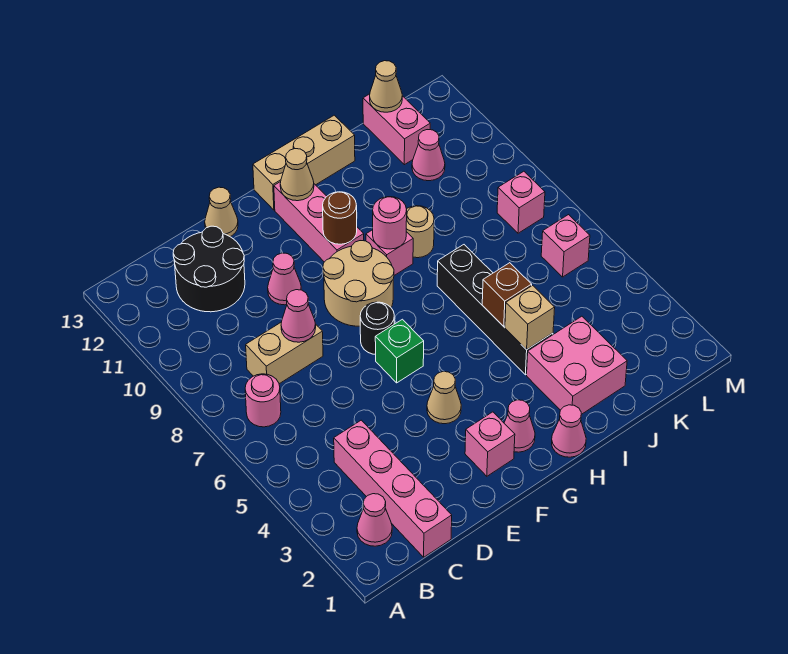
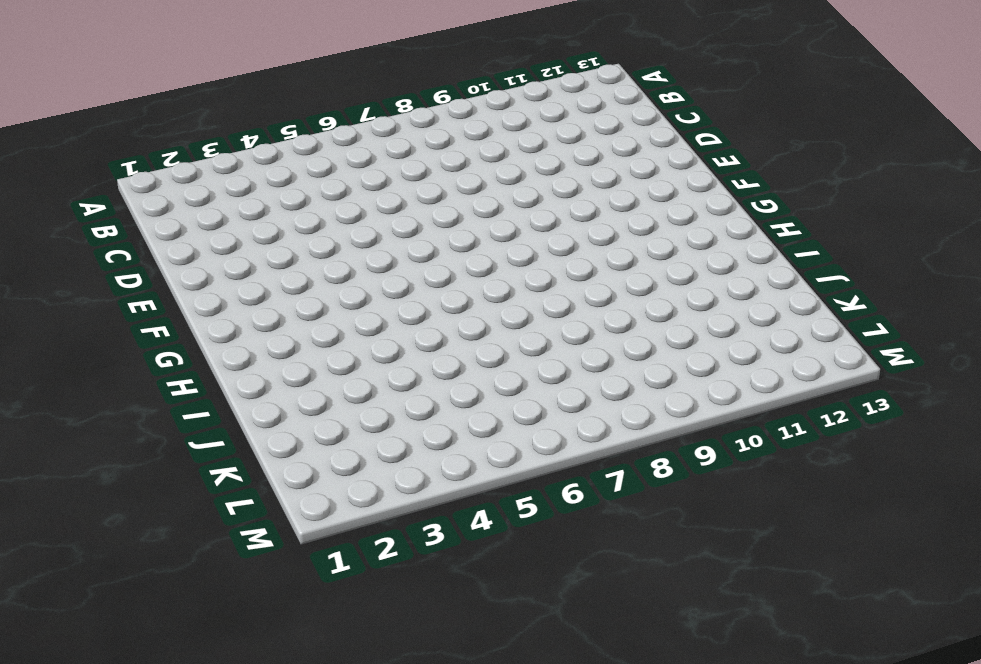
none -> pink 1x1 cone [357,494,392,546]
none -> pink 1x1 round brick [245,374,281,427]
none -> pink 1x4 brick [334,420,452,557]
none -> tan 1x2 brick [246,322,323,384]

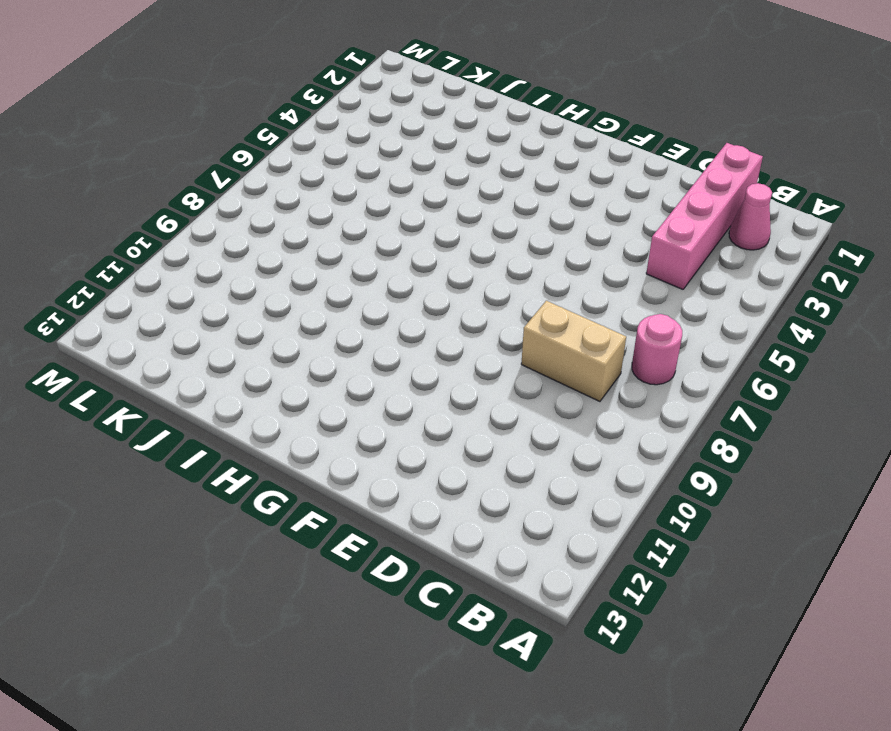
none -> black 2x2 round brick [173,226,245,312]
none -> pink 1x1 cone [268,253,301,305]
none -> tan 1x1 cone [205,187,238,237]
none -> pink 1x1 brick [465,412,515,476]

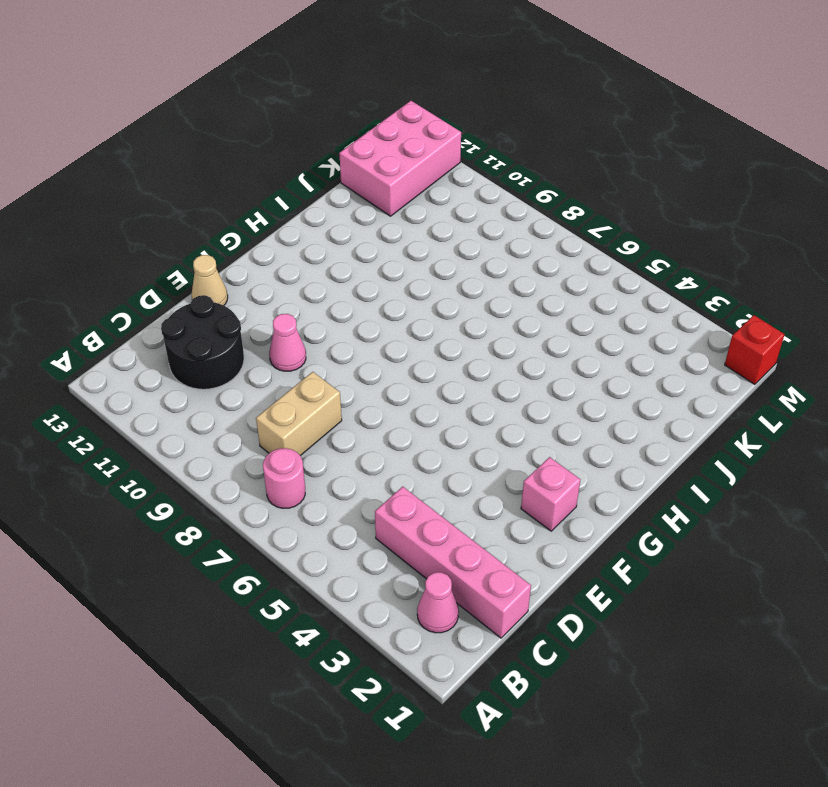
pink 2x3 brick [339,101,461,216] -> pink 1x2 brick [363,94,430,165]
red 1x1 brick [725,315,785,384] -> none
none -> tan 1x1 cone [427,372,461,424]
none -> green 1x1 brick [375,319,424,383]
none -> black 1x1 round brick [360,302,394,354]
none -> tan 2x2 round brick [323,241,394,326]

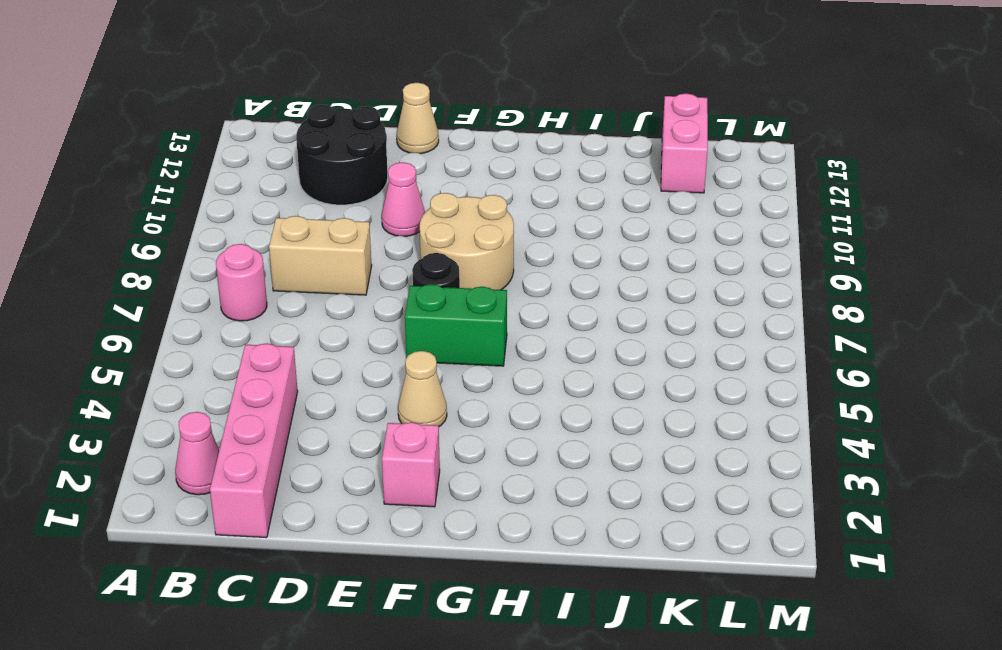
green 1x2 brick [405,284,507,366] -> green 1x1 brick [375,319,424,383]
none -> pink 1x1 cone [504,400,535,452]
none -> pink 1x3 brick [274,182,364,262]
none -> tan 1x3 brick [253,115,355,210]
none -> pink 1x1 cone [552,405,586,457]

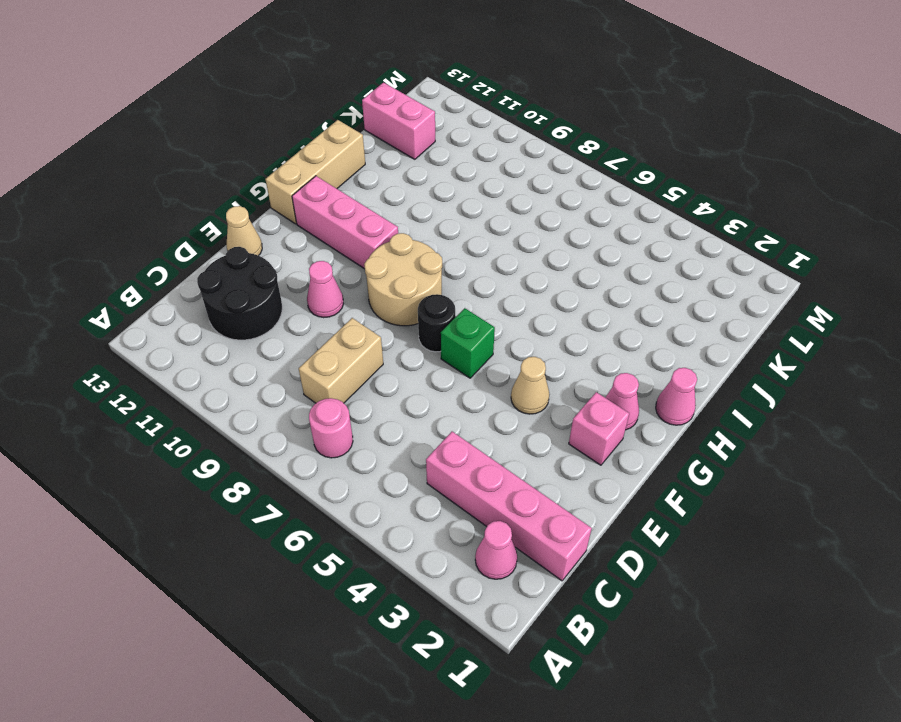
none -> pink 1x1 brick [366,230,413,275]
none -> pink 2x2 brick [527,316,627,414]
none -> black 1x4 brick [437,245,553,375]
none -> tan 1x1 round brick [406,206,434,258]

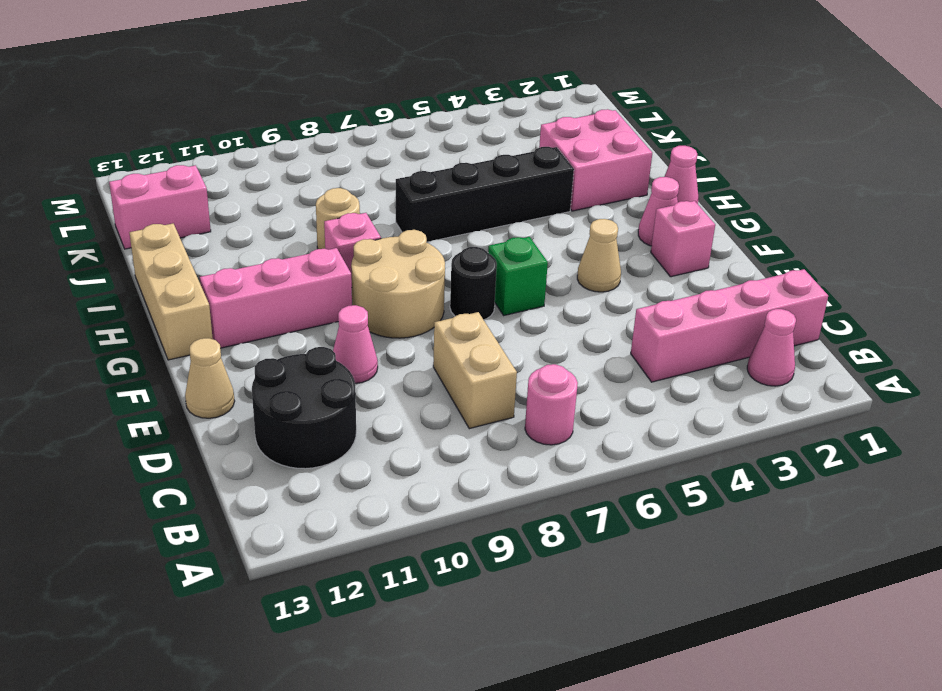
none -> pink 1x1 cone [412,130,445,181]
none -> pink 1x1 brick [541,215,590,277]
none -> pink 1x1 brick [497,171,545,233]
none -> pink 1x1 cone [281,290,316,342]

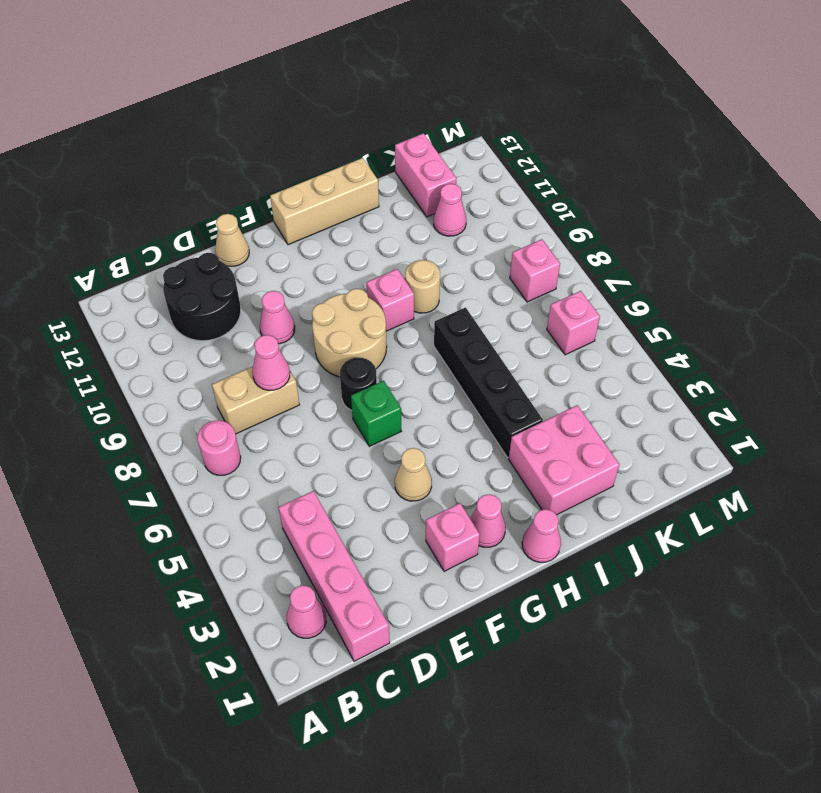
none -> pink 1x3 brick [274,182,364,262]
none -> brown 1x1 round brick [323,192,357,244]
none -> tan 1x1 cone [280,149,314,201]
none -> pink 1x1 round brick [373,197,407,249]

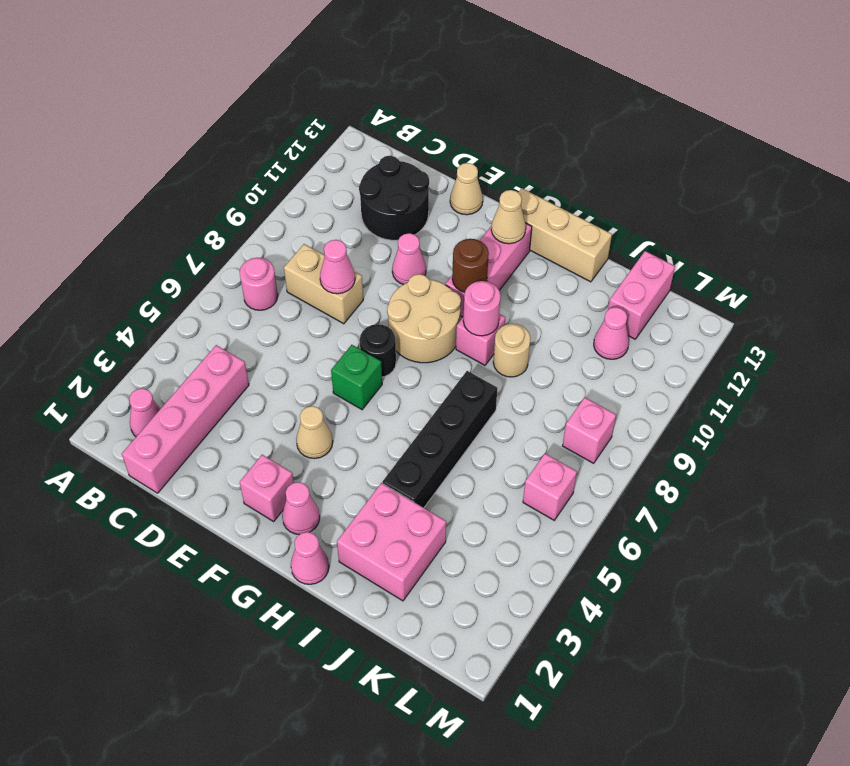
none -> tan 1x1 brick [505,285,555,350]
none -> brown 1x1 brick [482,263,532,327]
none -> tan 1x1 cone [370,61,402,112]

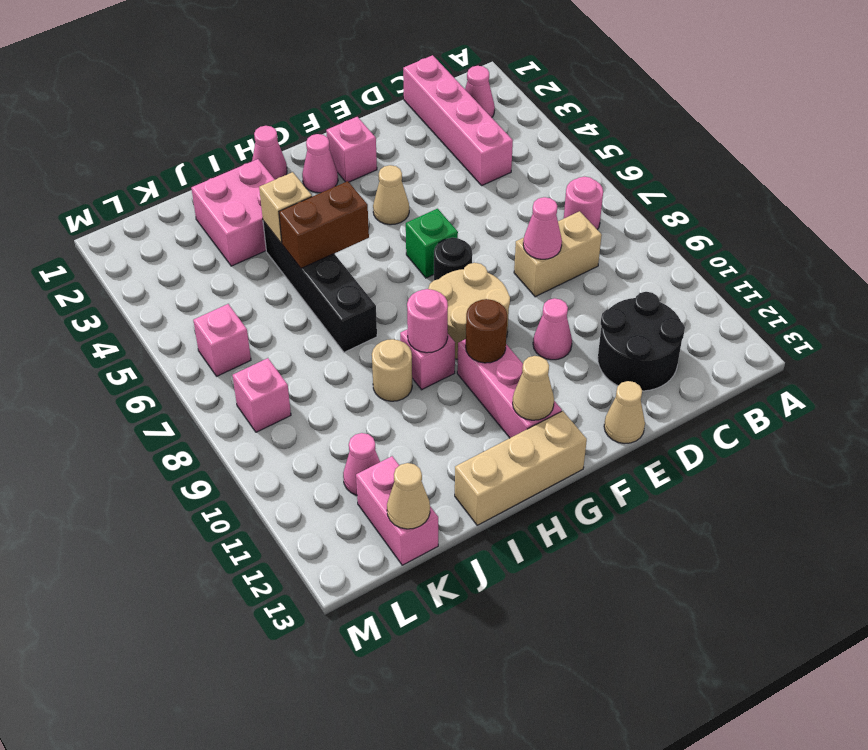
brown 1x2 brick [279,181,369,268] -> brown 1x1 brick [482,263,532,327]

